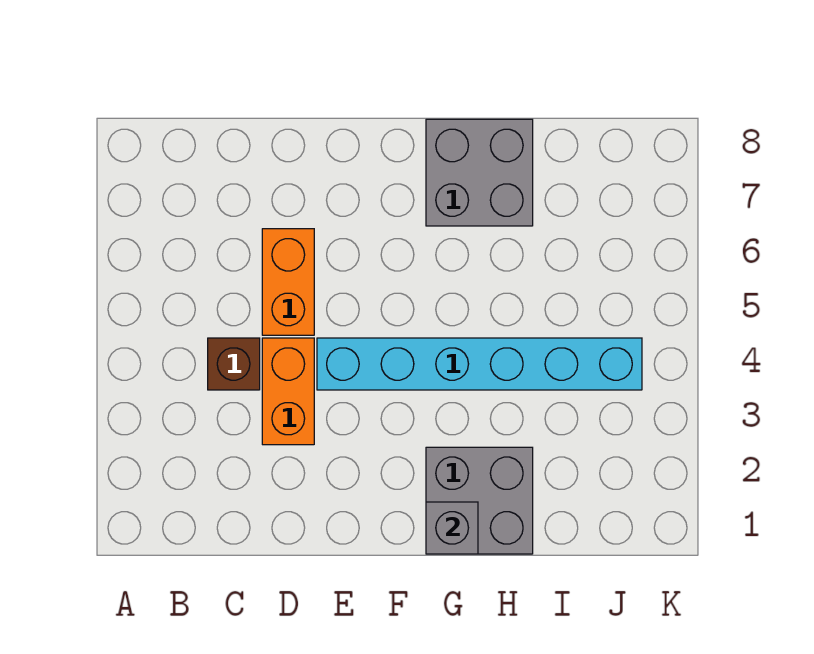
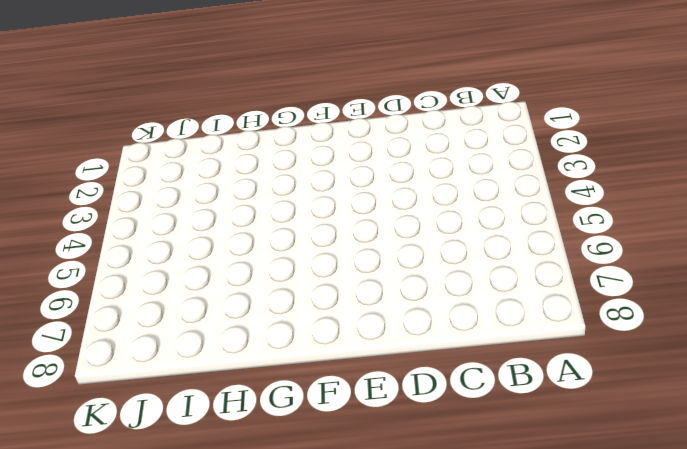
none -> brown 1x1 brick [208,338,260,390]
none -> orange 1x2 brick [262,338,314,445]

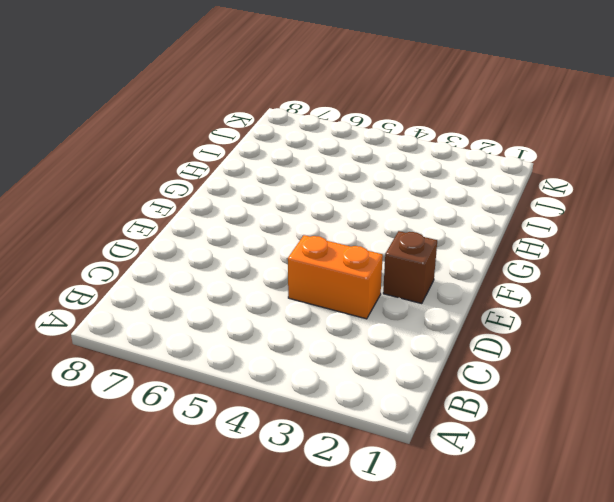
brown 1x1 brick [383,231,437,304] -> brown 1x1 brick moved to [208,338,260,390]
none -> orange 1x2 brick [262,229,314,335]
none -> cyan 1x6 brick [317,338,642,390]

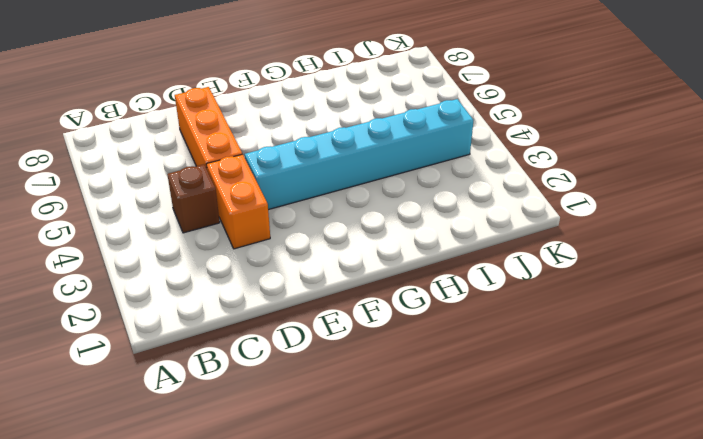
orange 1x3 brick [175,87,242,168] -> orange 1x2 brick [262,229,314,335]
none -> grey 2x2 brick [426,447,533,554]
none -> grey 2x2 brick [426,119,533,226]

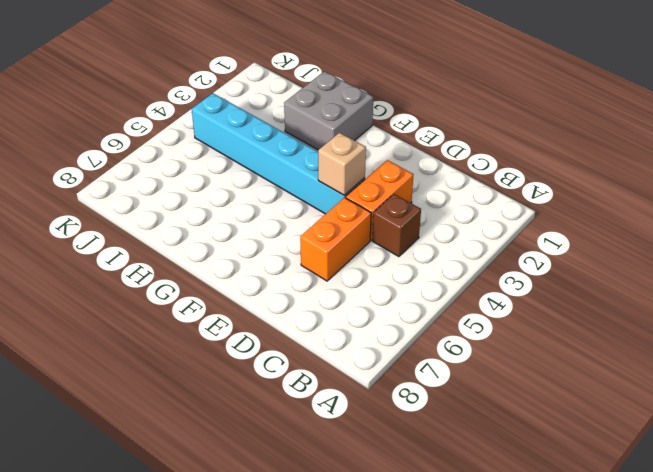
tan 1x1 brick [318,133,366,195] -> none
none -> grey 2x2 brick [426,119,533,226]
none -> grey 1x1 brick [426,502,478,554]

